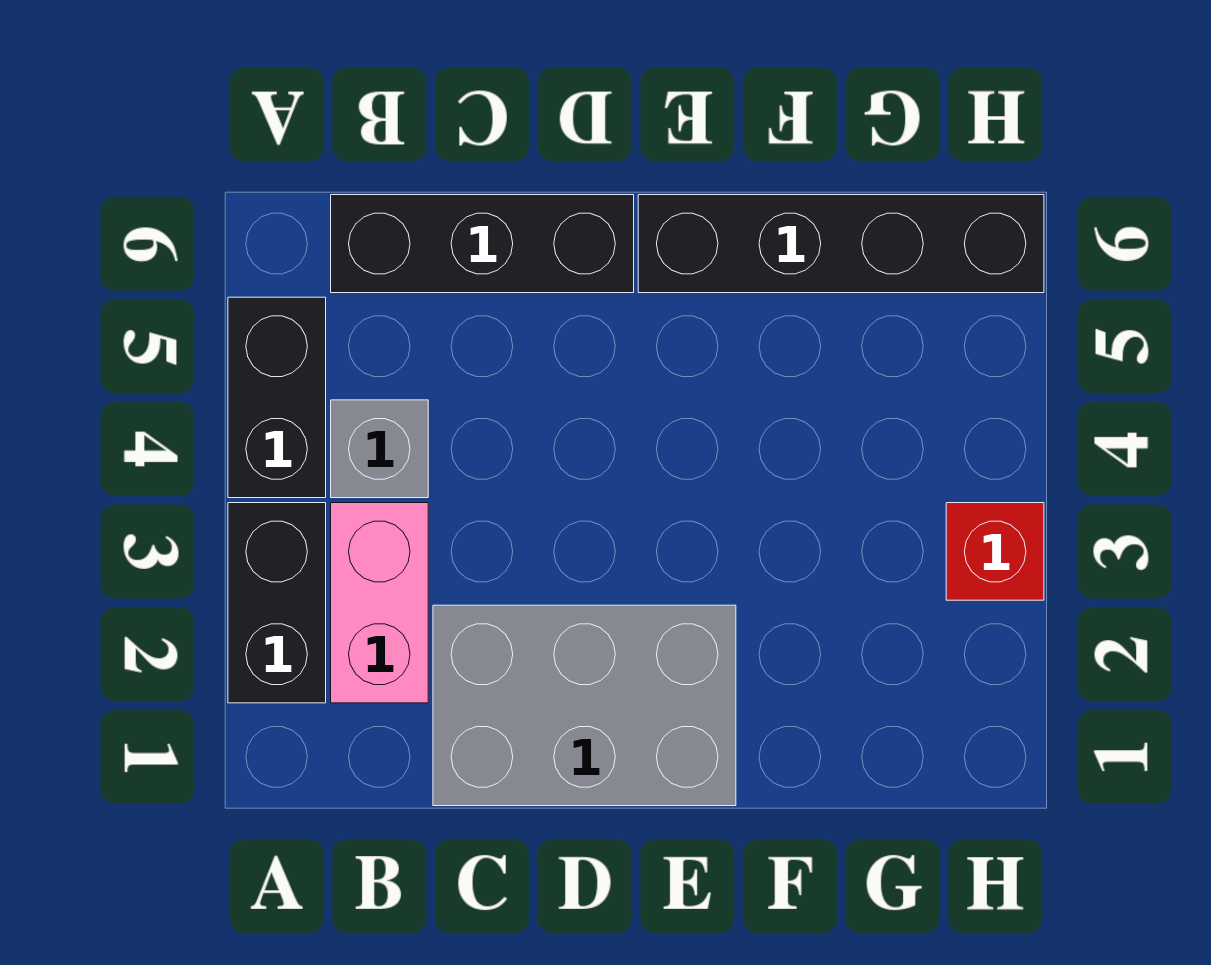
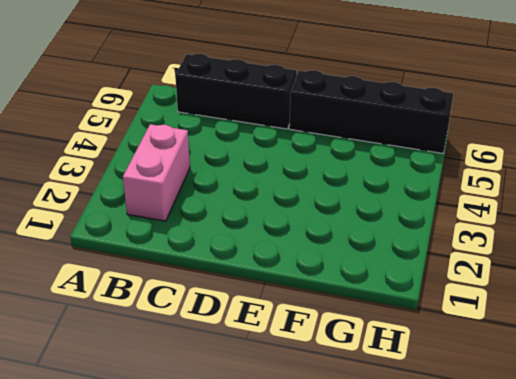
none -> black 1x2 brick [228,503,326,703]
none -> black 1x2 brick [228,297,326,498]

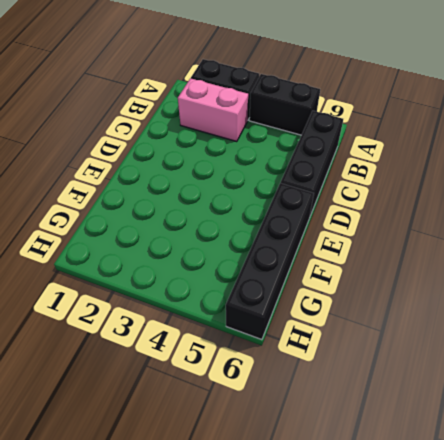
none -> grey 1x1 brick [331,400,428,498]
none -> grey 2x3 brick [433,605,736,806]

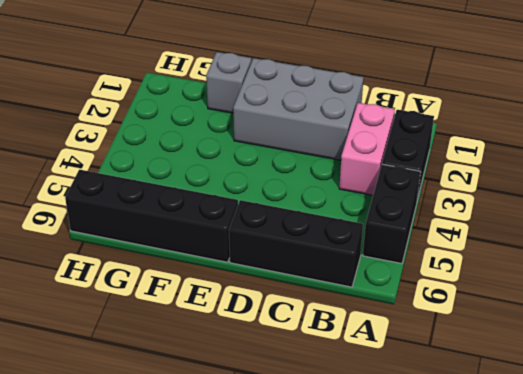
grey 1x1 brick [206,52,251,113] -> grey 1x1 brick moved to [331,400,428,498]
none -> red 1x1 brick [946,503,1044,600]

